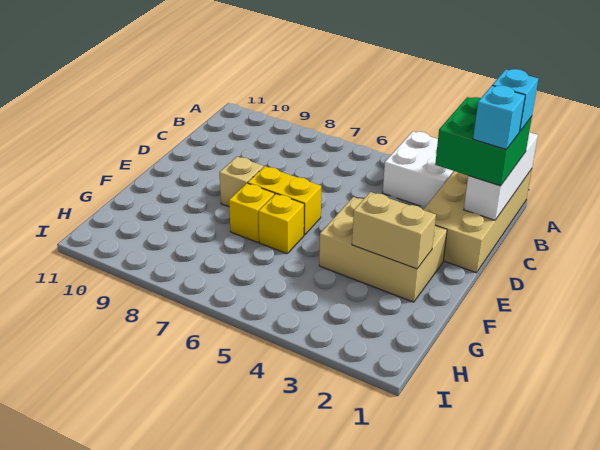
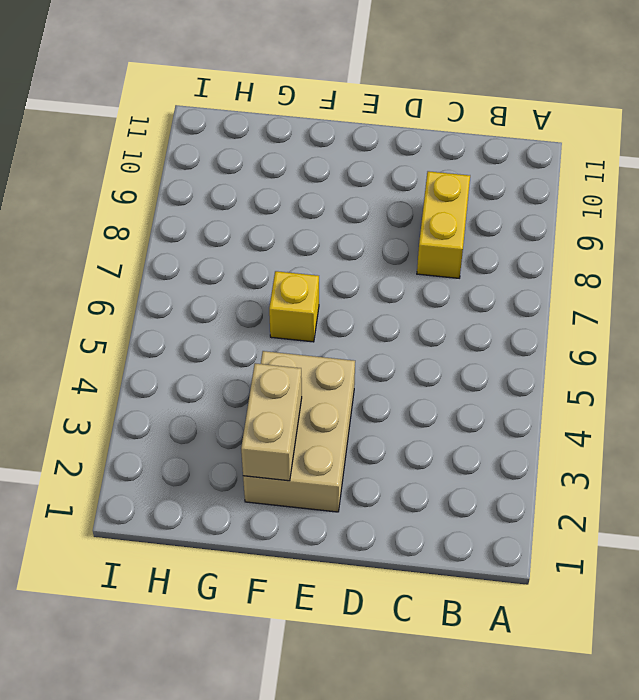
yellow 1x2 brick [417,171,470,278] -> yellow 1x2 brick moved to [248,166,321,235]
none -> tan 2x4 brick [423,169,532,273]
none -> white 2x2 brick [383,131,454,207]
none -> tan 1x1 brick [219,157,263,207]

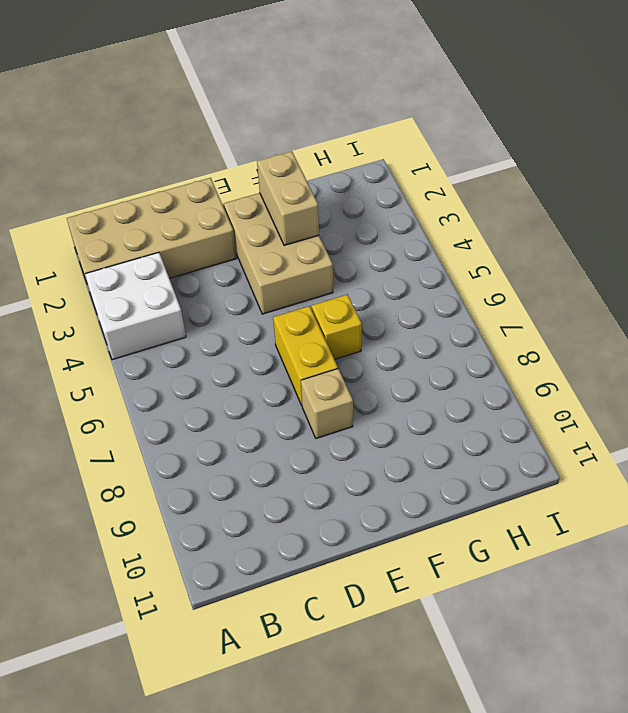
none -> yellow 1x1 brick [229,183,275,242]
none -> white 1x3 brick [464,132,538,220]
none -> green 2x2 brick [435,97,532,186]

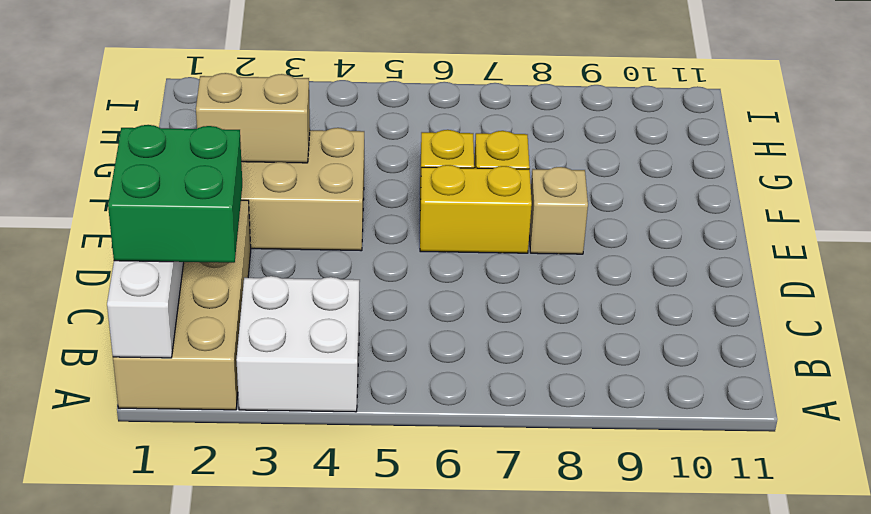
none -> cyan 1x1 brick [492,69,538,132]
none -> cyan 1x1 brick [473,85,525,149]

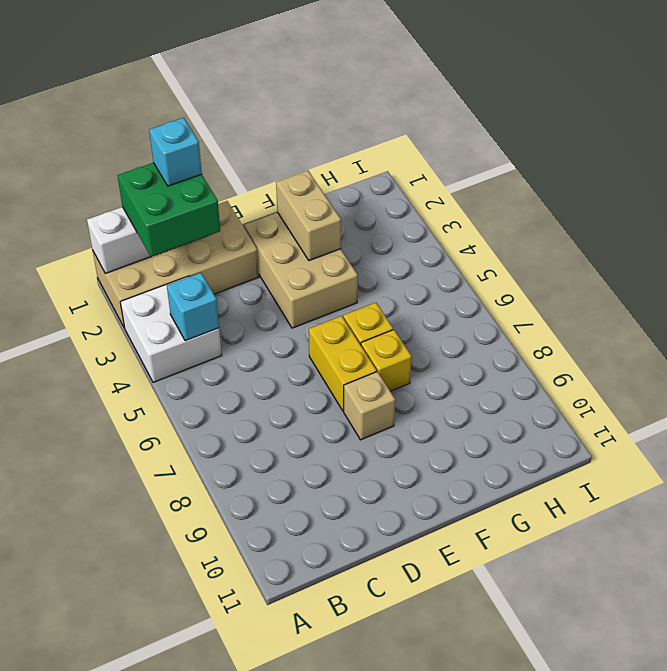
cyan 1x1 brick [167,273,219,341] -> cyan 1x1 brick moved to [492,69,538,132]

